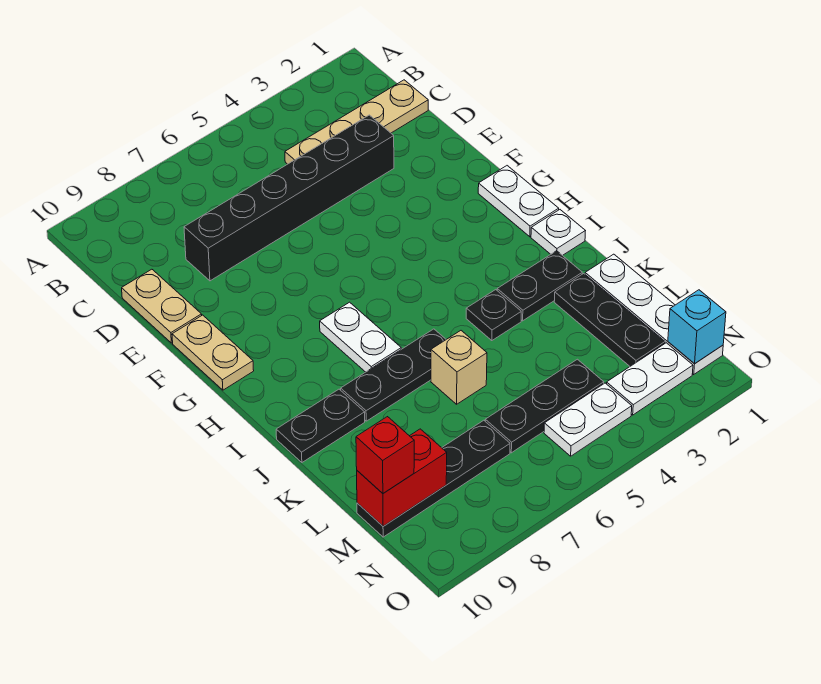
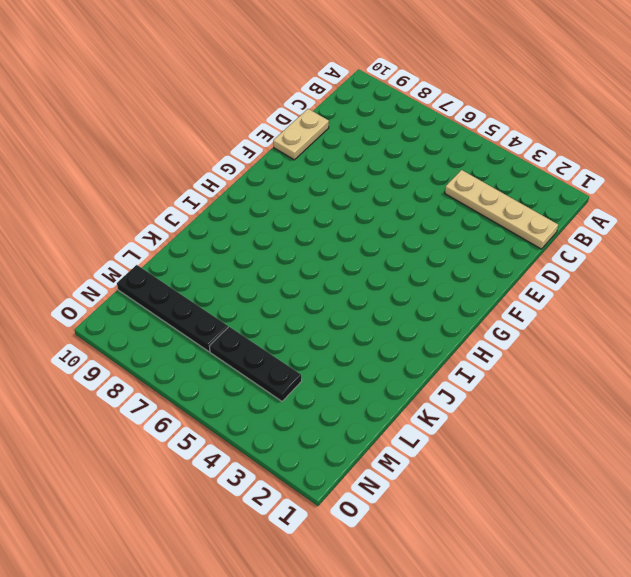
none -> black 1x6 brick [184,115,394,281]
none -> tan 1x2 plate [172,315,254,390]
none -> white 1x2 plate [478,166,559,237]

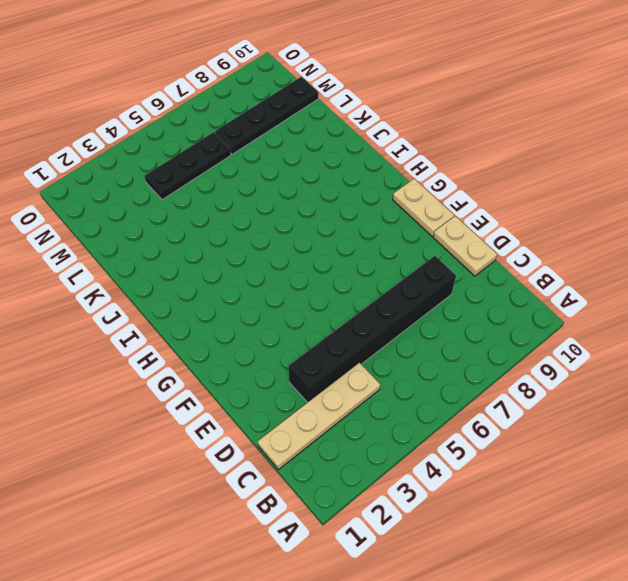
none -> white 1x2 plate [478,166,559,237]
none -> white 1x2 plate [320,302,401,372]
none -> white 1x1 plate [531,210,585,256]

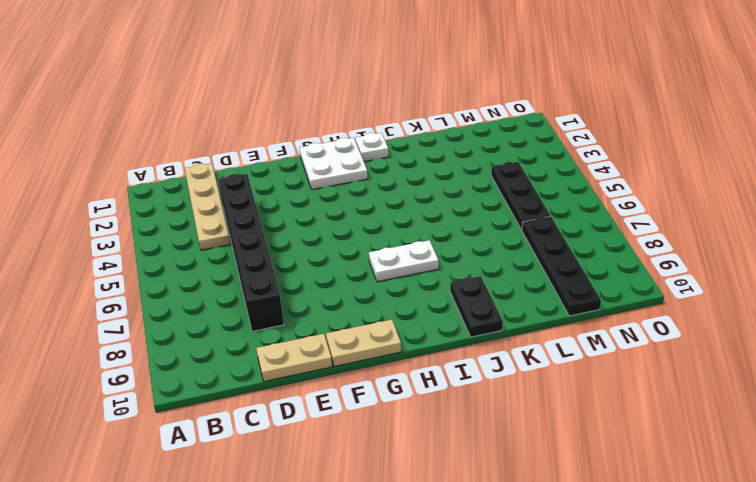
white 2x2 plate [299,138,368,189] -> white 1x2 plate [478,166,559,237]
none -> black 1x2 plate [497,251,582,321]
none -> black 1x1 plate [466,290,521,341]
none -> black 1x3 plate [341,329,446,421]

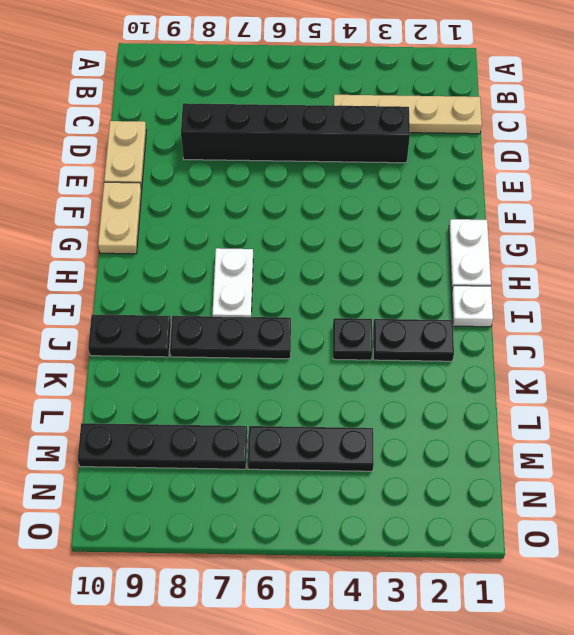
none -> white 1x4 plate [585,254,723,374]
none -> black 1x3 plate [554,274,665,366]
none -> tan 1x1 brick [431,331,487,404]

